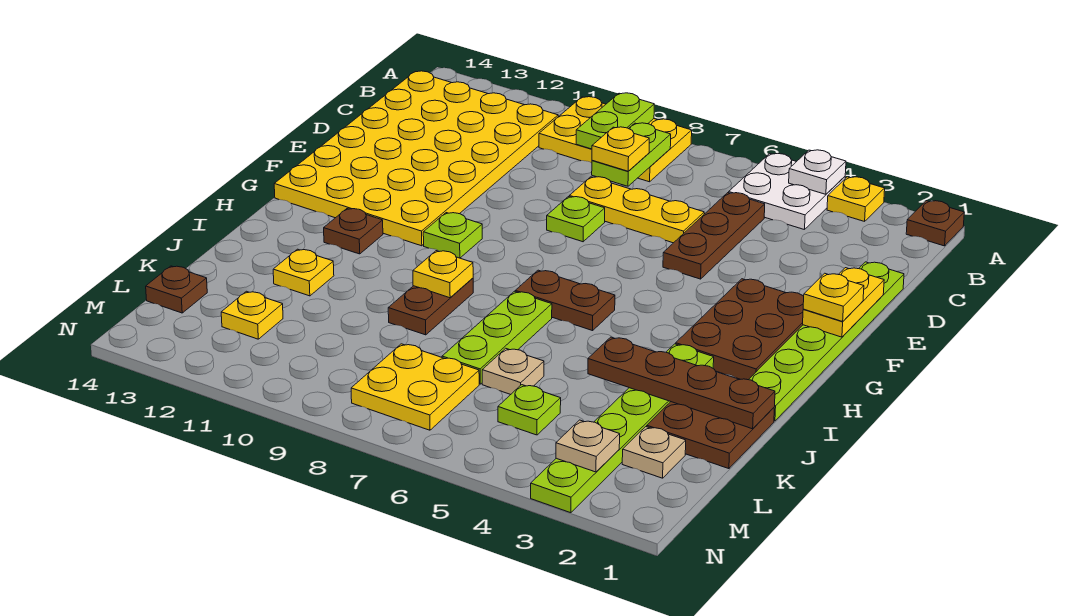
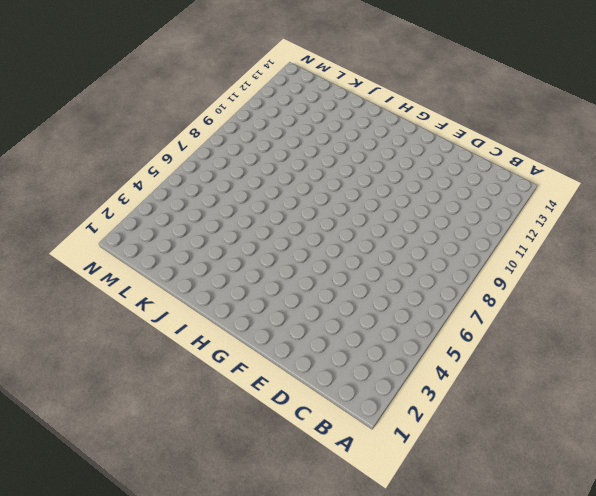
none -> brown 1x1 plate [906,201,964,246]
none -> yellow 1x1 plate [827,177,885,221]
none -> white 2x2 plate [729,154,845,230]
none -> yellow 2x3 plate [539,97,692,182]

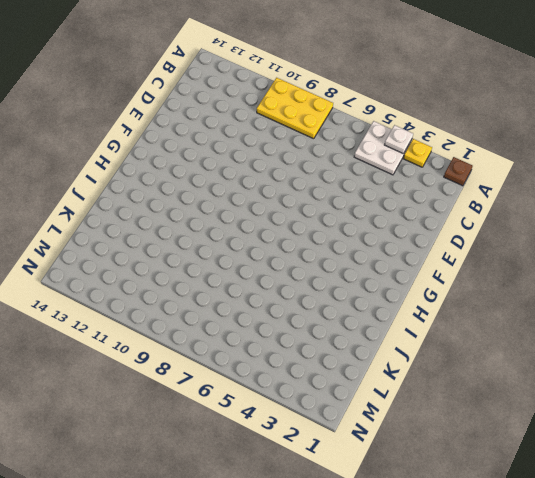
none -> yellow 4x6 plate [274,71,558,246]
none -> brown 1x3 plate [663,193,765,279]
none -> lime 1x6 plate [749,262,904,421]
none -> yellow 1x3 plate [569,177,704,243]

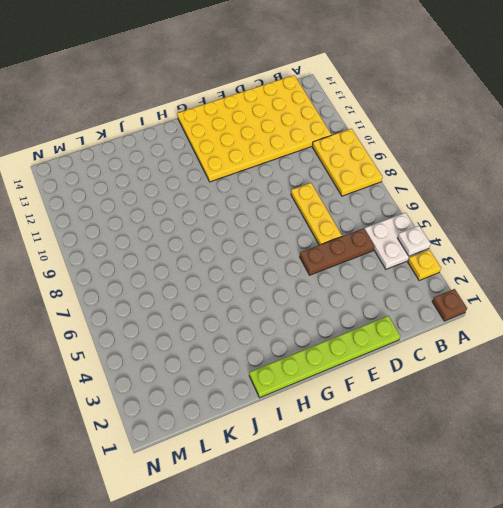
none -> lime 1x1 plate [547,197,605,242]
none -> brown 2x3 plate [676,279,804,380]
none -> lime 1x1 plate [423,213,482,258]
none -> brown 1x2 plate [515,270,615,331]

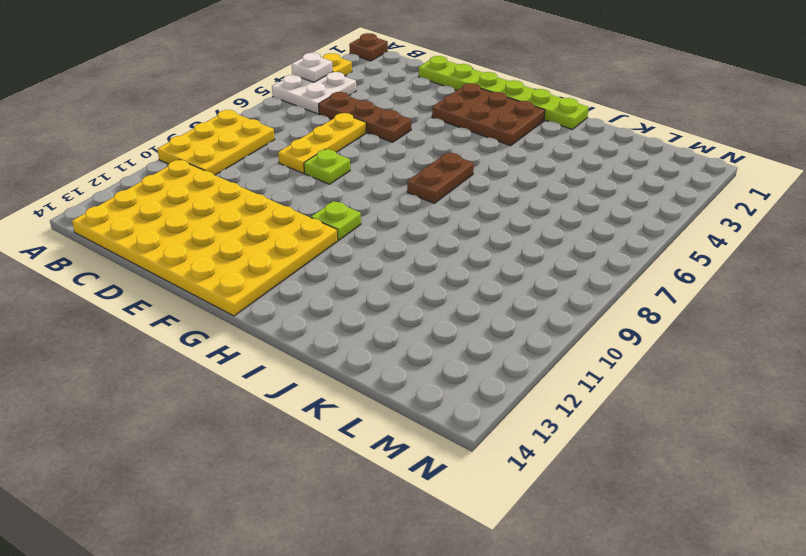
none -> brown 1x1 plate [324,209,383,254]
none -> lime 1x6 plate [531,344,714,513]
none -> lime 1x3 plate [442,291,552,384]
none -> brown 1x2 plate [388,278,473,335]

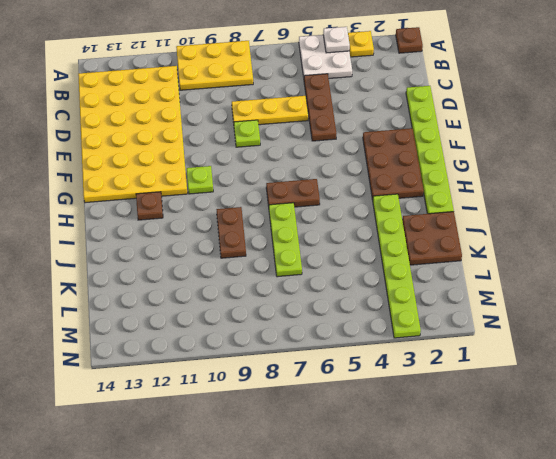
none -> yellow 1x1 plate [273,249,334,296]
none -> tan 1x1 plate [482,348,544,395]
none -> tan 1x1 plate [622,427,686,478]
none -> lime 1x1 plate [498,385,561,435]

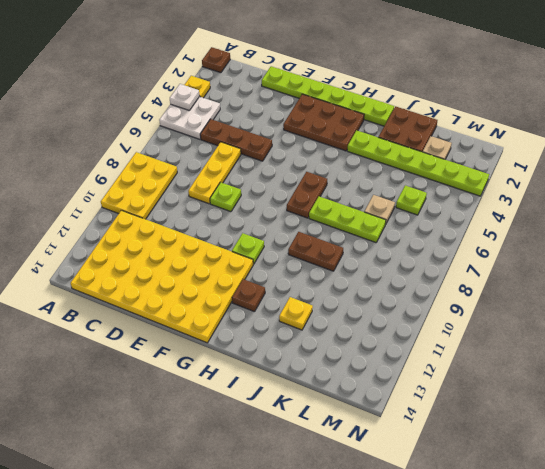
none -> yellow 2x2 plate [351,344,479,430]
none -> yellow 1x1 plate [221,291,283,339]
none -> brown 1x1 plate [146,266,207,313]
none -> lime 1x2 plate [576,93,654,149]

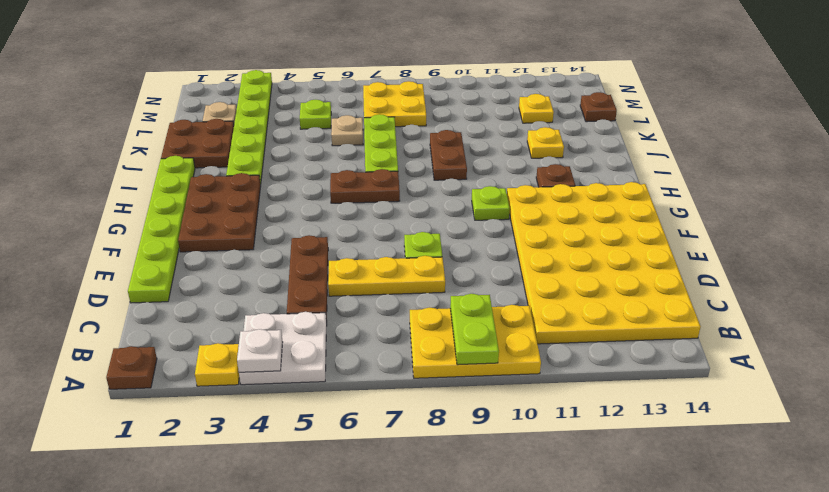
none -> lime 1x2 plate [592,123,671,186]
none -> yellow 1x2 plate [803,268,884,337]
none -> yellow 1x1 plate [413,251,473,298]
none -> brown 1x4 plate [588,337,775,429]

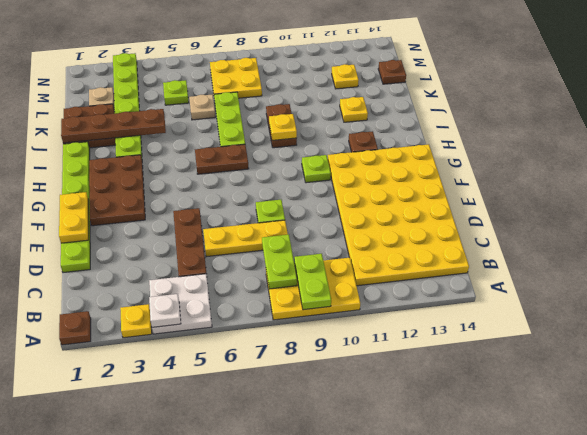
none -> tan 1x1 plate [556,420,620,472]
none -> yellow 1x1 plate [592,127,649,171]
none -> yellow 1x1 plate [803,273,864,321]

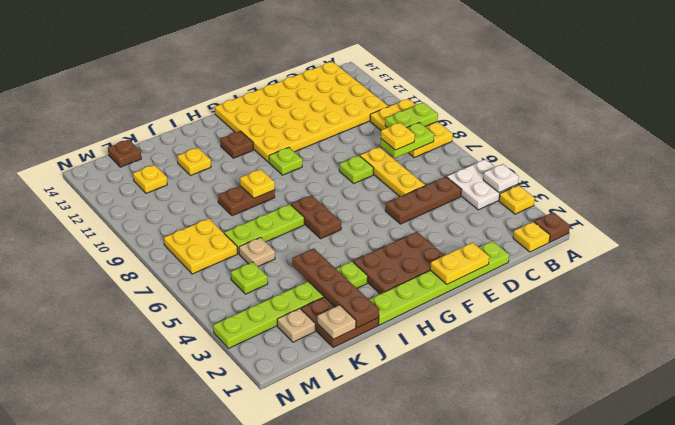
yellow 1x1 plate [513,222,550,252] -> yellow 1x1 plate moved to [803,273,864,321]
tan 1x1 plate [317,305,356,339] -> tan 1x1 plate moved to [556,420,620,472]

